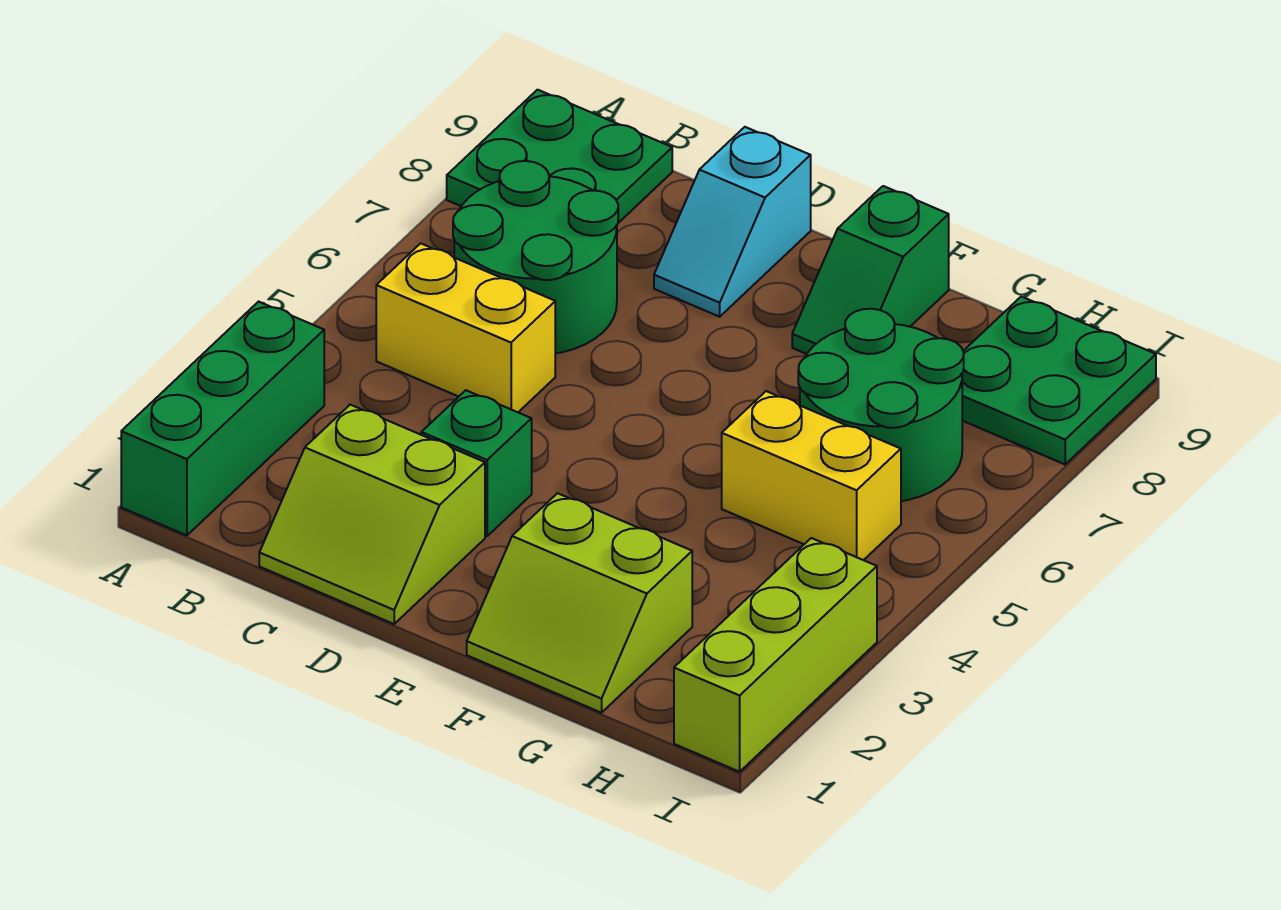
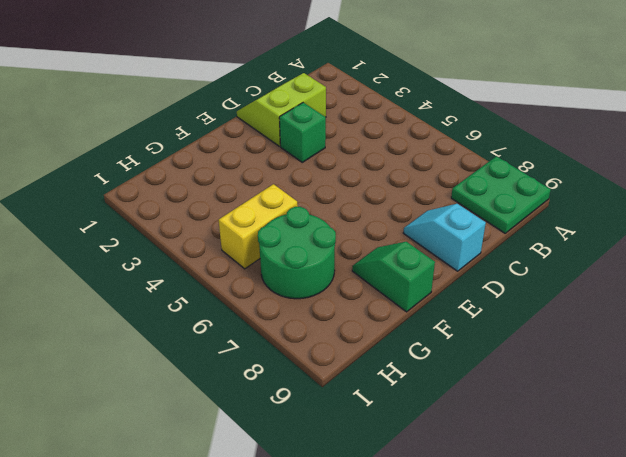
none -> green 1x3 brick [121,302,324,535]
none -> yellow 1x2 brick [376,243,555,412]
none -> green 2x2 round brick [453,161,618,353]

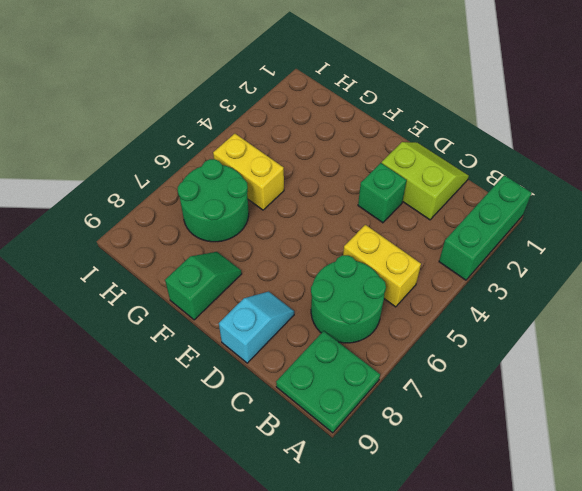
none -> lime 2x2 slope [467,493,692,713]
none -> green 2x2 plate [962,297,1156,464]
none -> lime 1x3 brick [674,538,877,772]

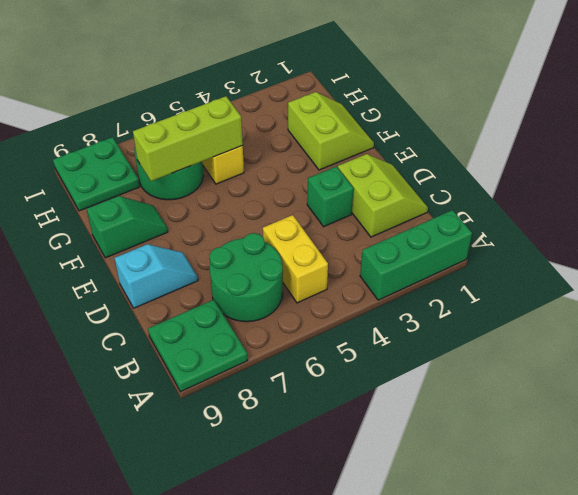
lime 1x3 brick [133,96,243,181] -> lime 1x3 brick moved to [674,538,877,772]

